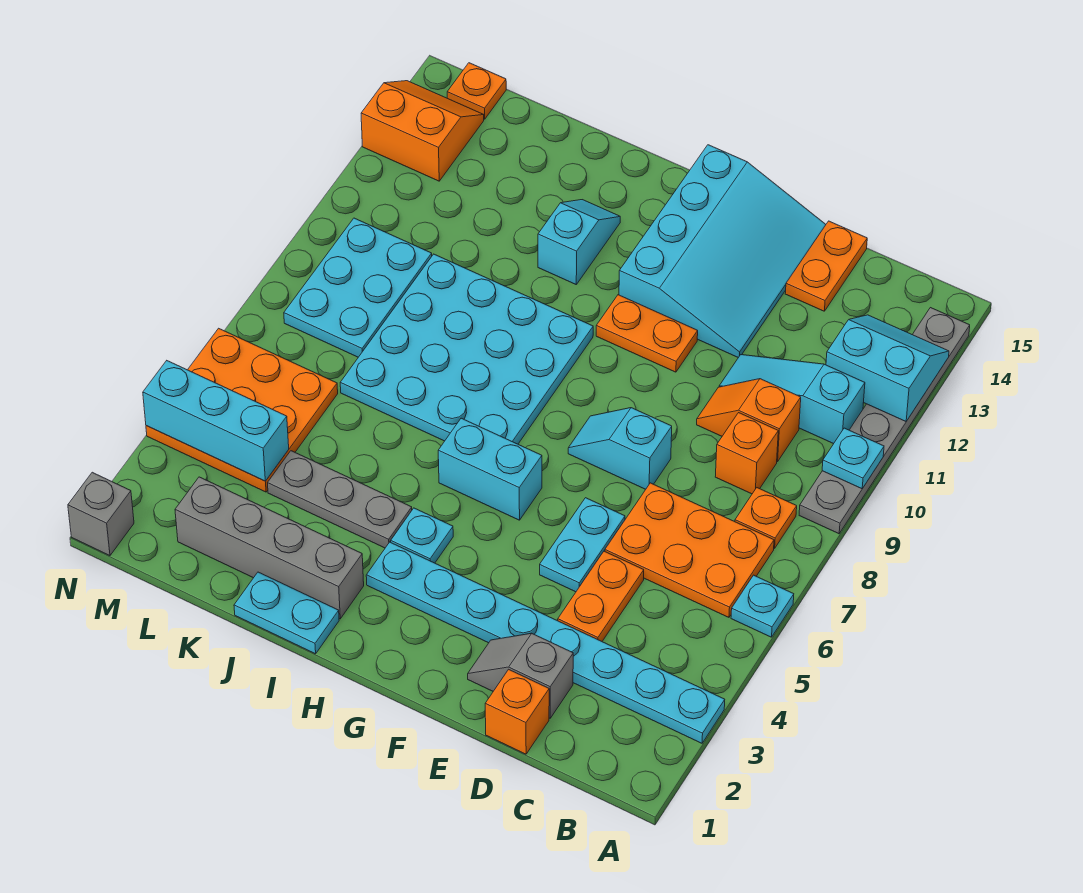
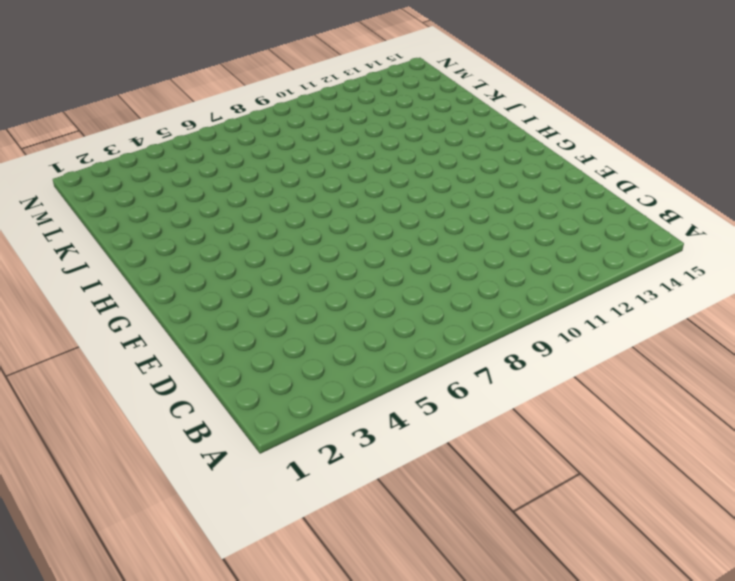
none -> cyan 1x8 plate [366,542,725,743]
none -> cyan 1x1 plate [731,575,794,637]
none -> grey 1x6 plate [799,308,970,534]
none -> orange 2x3 plate [605,483,774,617]

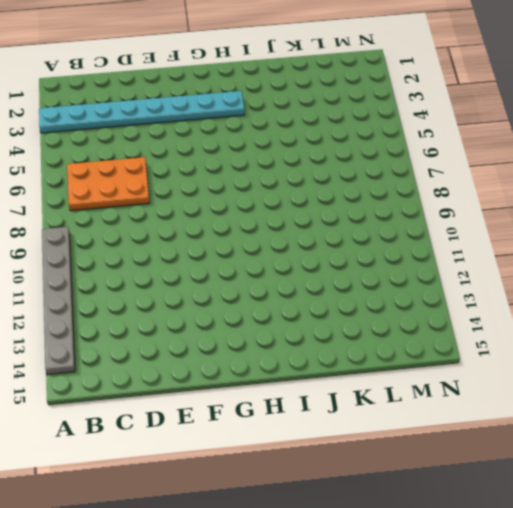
none -> cyan 1x1 plate [731,575,794,637]
none -> orange 1x1 plate [735,488,797,548]
none -> cyan 1x3 slope [719,355,865,444]
none -> orange 1x1 brick [715,413,778,494]

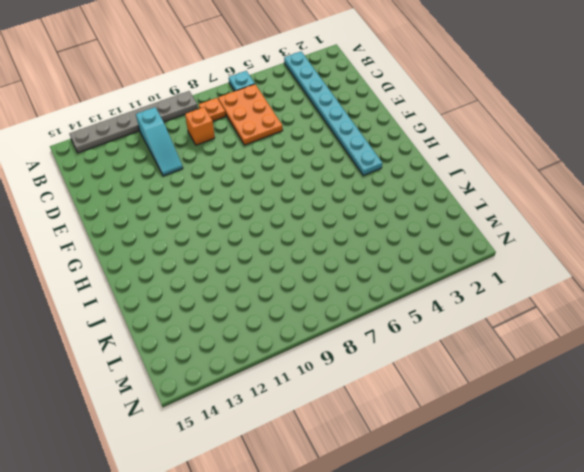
none -> orange 1x2 slope [697,379,801,462]
none -> orange 1x1 brick [485,669,549,754]
none -> grey 1x2 slope [468,633,573,718]
none -> orange 1x2 plate [558,551,644,641]

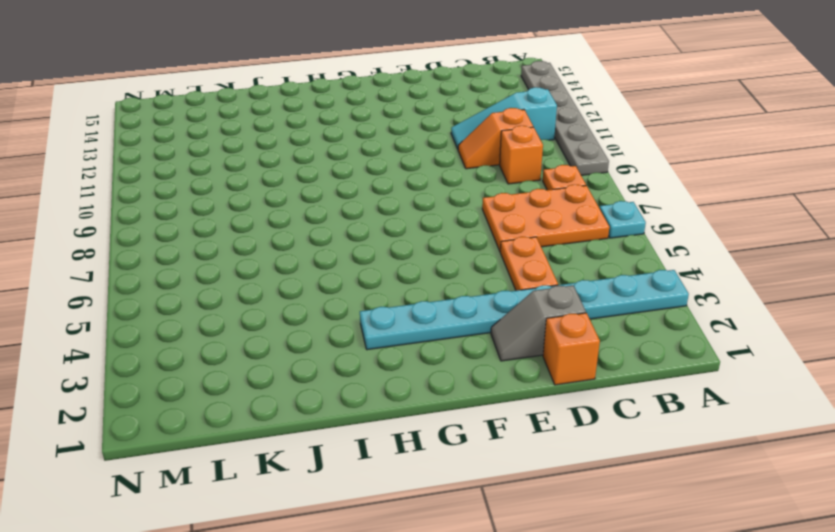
none -> orange 1x2 plate [785,221,867,311]
none -> cyan 1x2 plate [540,498,625,592]
none -> cyan 1x2 slope [568,408,672,489]
none -> cyan 3x4 slope [619,145,826,358]

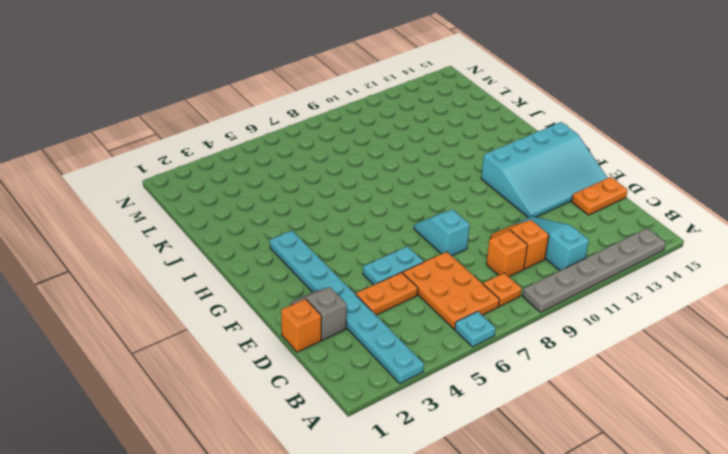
none -> orange 1x2 plate [596,295,698,372]
none -> cyan 1x2 brick [438,418,542,520]
none -> cyan 1x1 plate [391,508,453,563]
none -> cyan 4x4 plate [340,254,593,444]

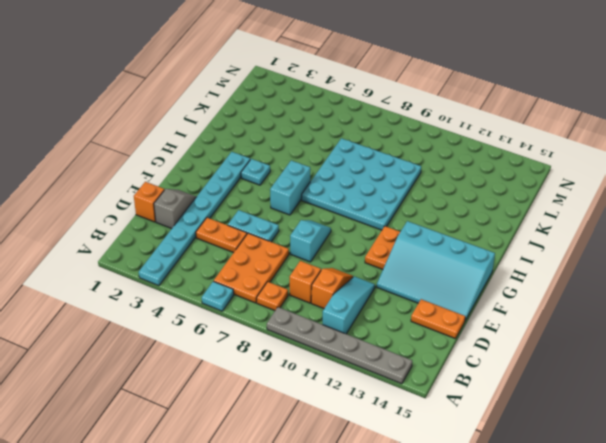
none -> cyan 1x2 plate [234,572,339,654]
none -> grey 1x4 brick [175,477,364,619]
none -> grey 1x3 plate [268,451,412,548]
none -> cyan 1x2 slope [538,200,620,284]

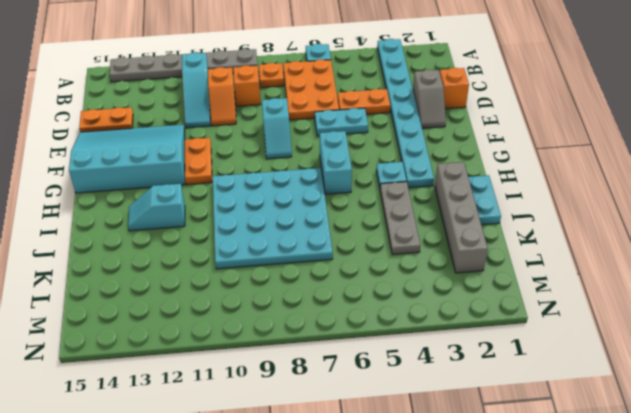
none -> orange 3x3 plate [146,328,338,492]
none -> cyan 2x3 plate [284,218,432,357]
none -> orange 2x2 slope [361,81,484,181]
none -> orange 1x1 plate [447,63,506,119]

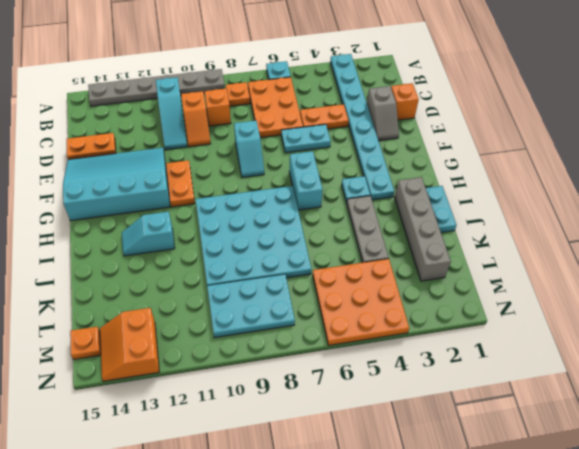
none -> grey 1x1 brick [68,472,134,556]
none -> cyan 1x1 plate [822,428,884,489]
none -> cyan 2x2 slope [826,315,949,421]
none -> cyan 1x3 brick [143,361,289,481]

